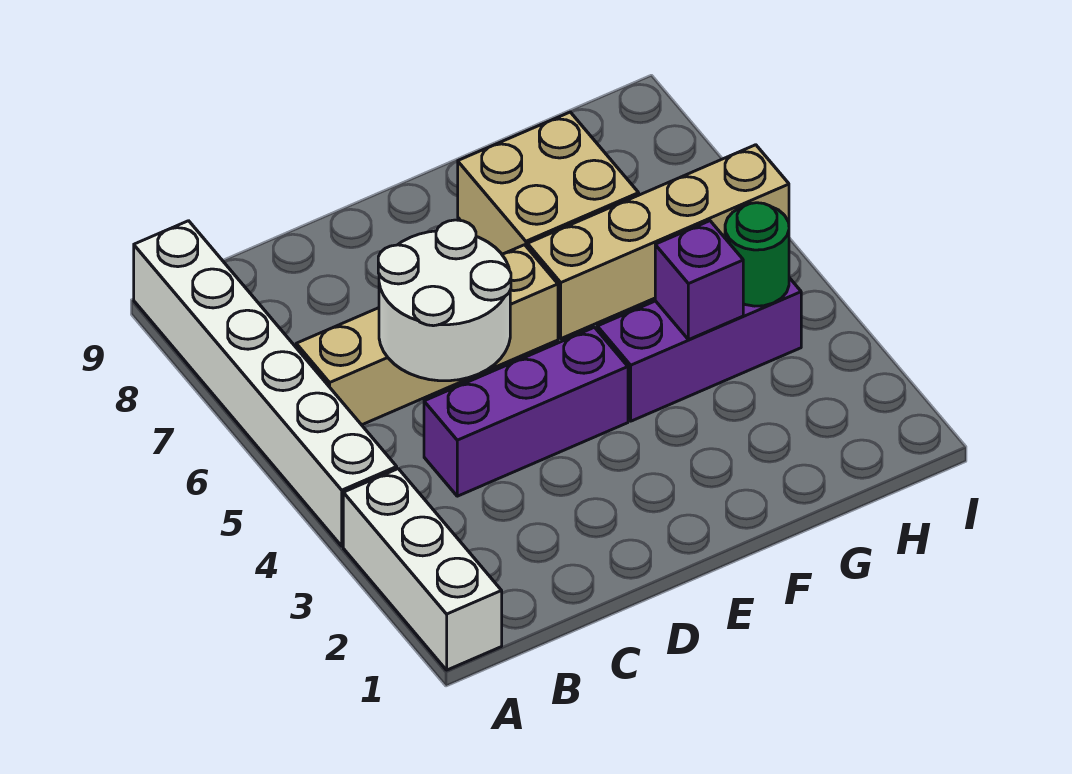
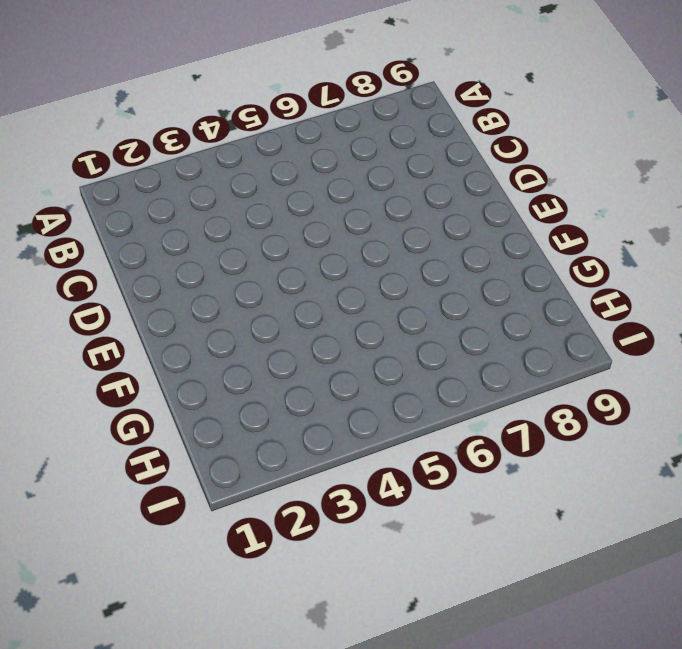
none -> white 1x3 brick [343,469,502,670]
none -> white 1x6 brick [134,221,397,546]

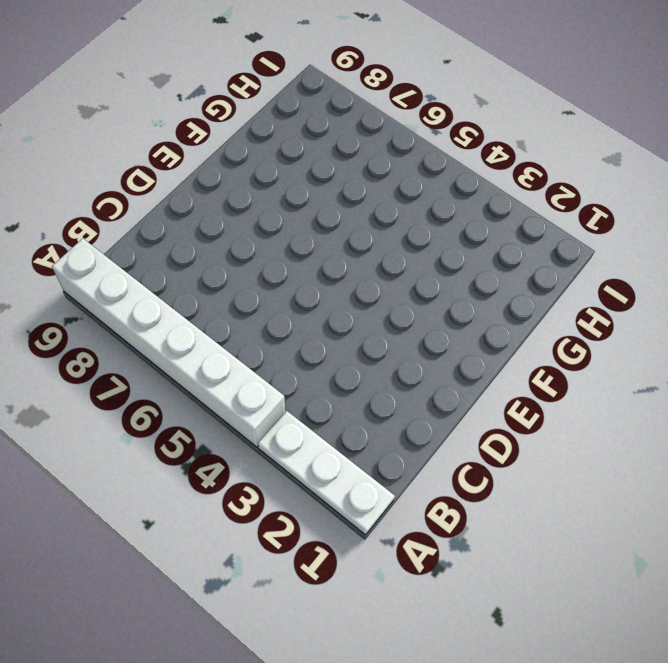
white 1x3 plate [258,411,395,535] -> white 1x3 brick [343,469,502,670]
none -> tan 1x4 brick [296,245,558,425]
none -> purple 1x3 brick [424,327,628,496]

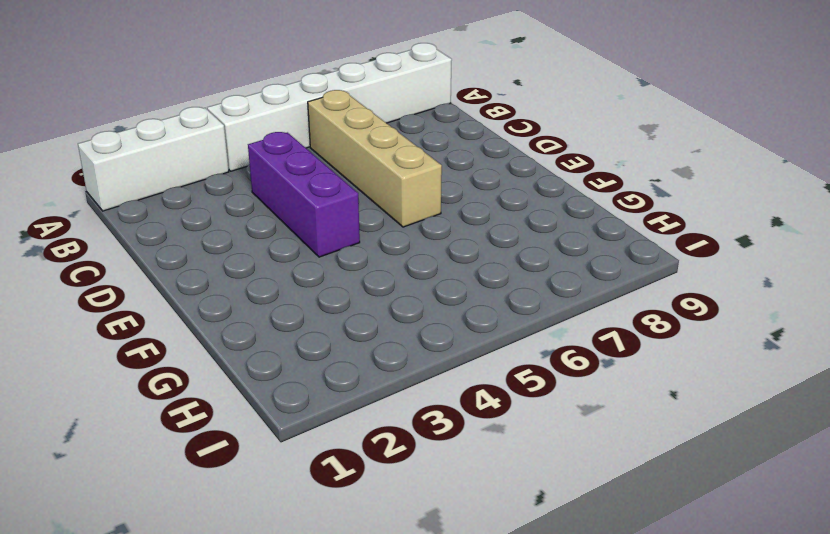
none -> purple 1x3 brick [597,278,801,421]
none -> tan 1x4 brick [527,145,789,339]

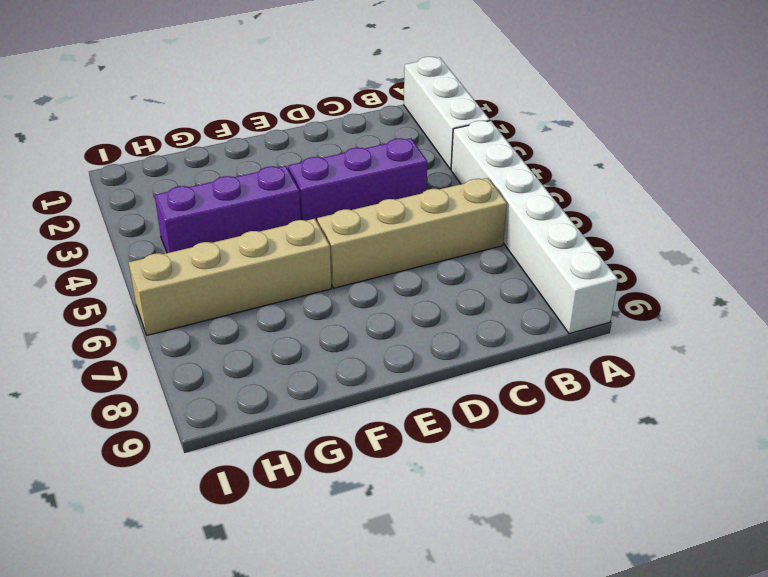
none -> tan 2x2 brick [458,112,639,254]
none -> white 2x2 round brick [378,220,511,381]

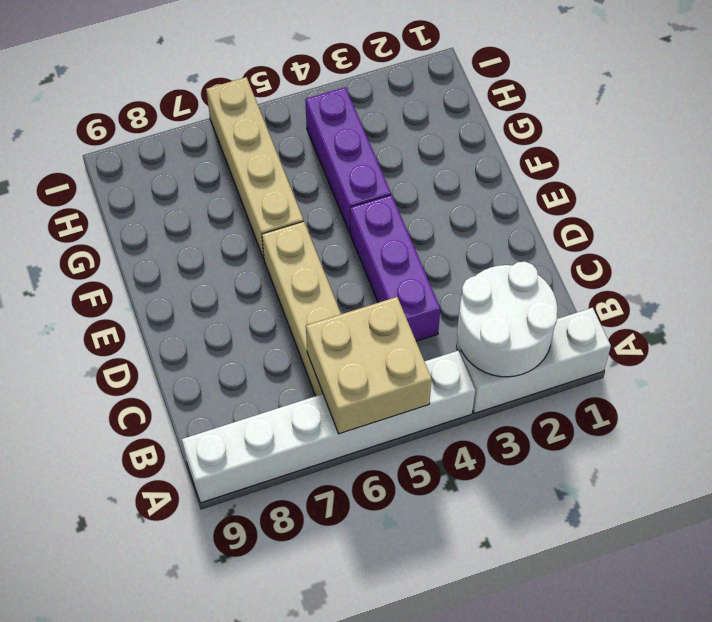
white 2x2 round brick [457,262,557,377] -> white 2x2 round brick moved to [378,220,511,381]
tan 2x2 brick [306,297,432,434] -> tan 2x2 brick moved to [458,112,639,254]
none -> purple 1x1 brick [655,221,743,340]
none -> green 1x1 round brick [725,203,789,306]

